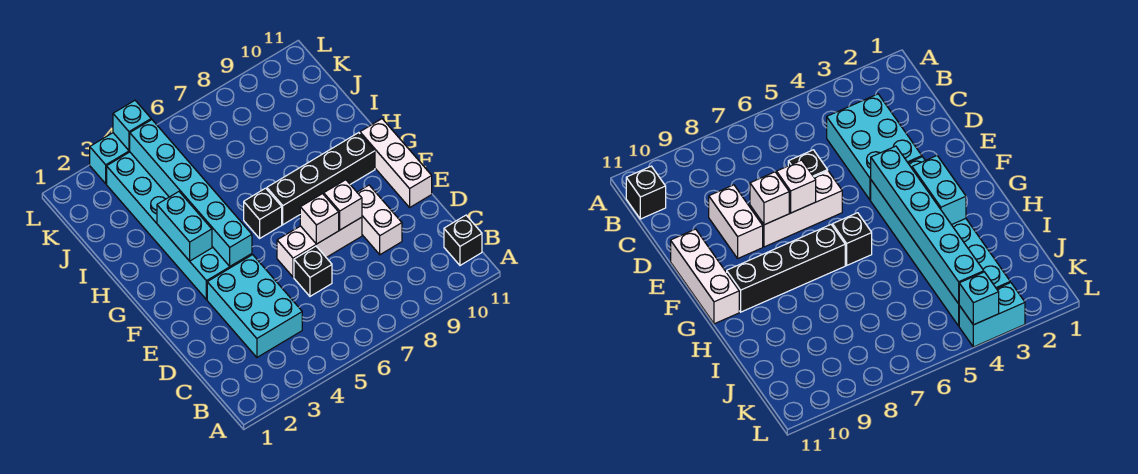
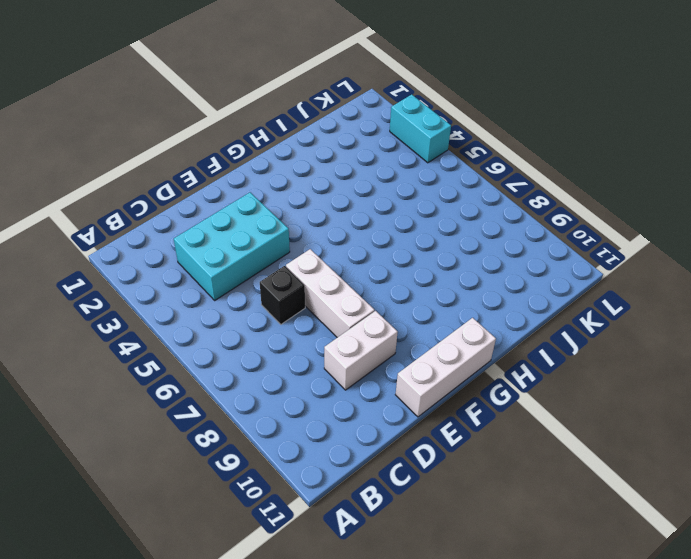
none -> black 1x1 brick [444,215,482,265]
none -> cyan 2x6 brick [107,152,252,300]
none -> black 1x1 brick [244,188,282,238]

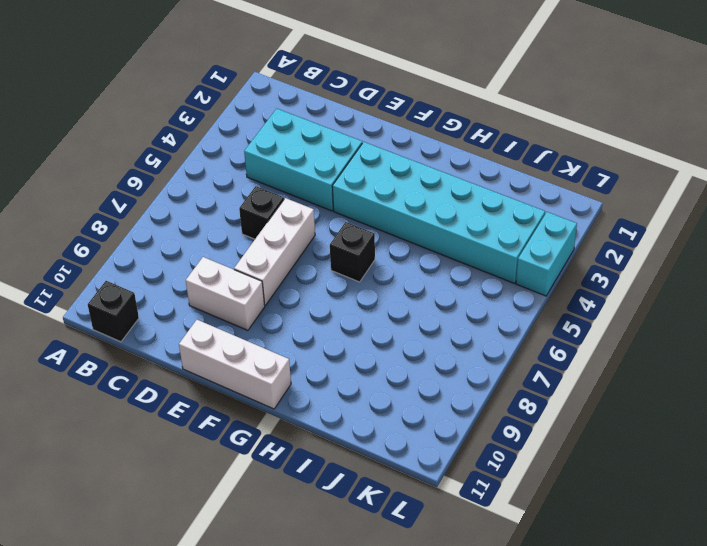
none -> black 1x4 brick [267,133,375,224]
none -> white 1x1 brick [300,194,339,244]
none -> white 1x1 brick [324,180,362,230]

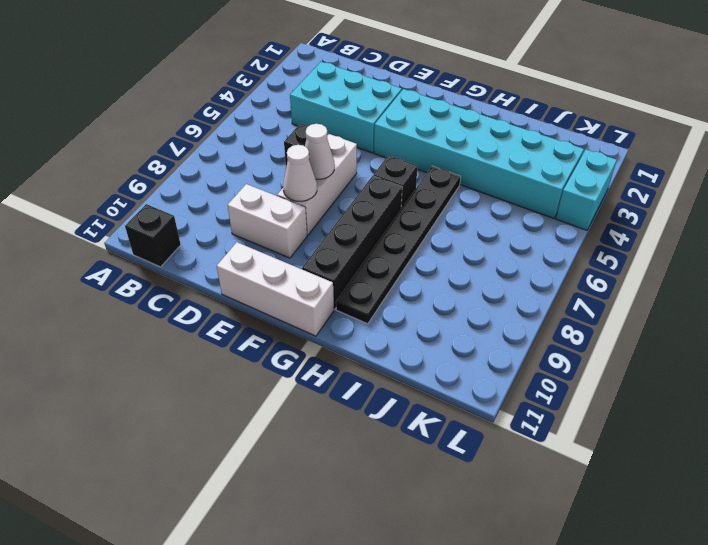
white 1x1 cone [305,124,334,179] -> white 1x1 brick [300,194,339,244]
white 1x1 cone [283,145,317,201] -> white 1x1 brick [324,180,362,230]
black 1x6 plate [336,166,461,324] -> none
none -> cyan 1x6 brick [130,120,252,266]
none -> cyan 1x2 brick [157,192,212,261]
none -> cyan 1x1 brick [113,101,151,151]

